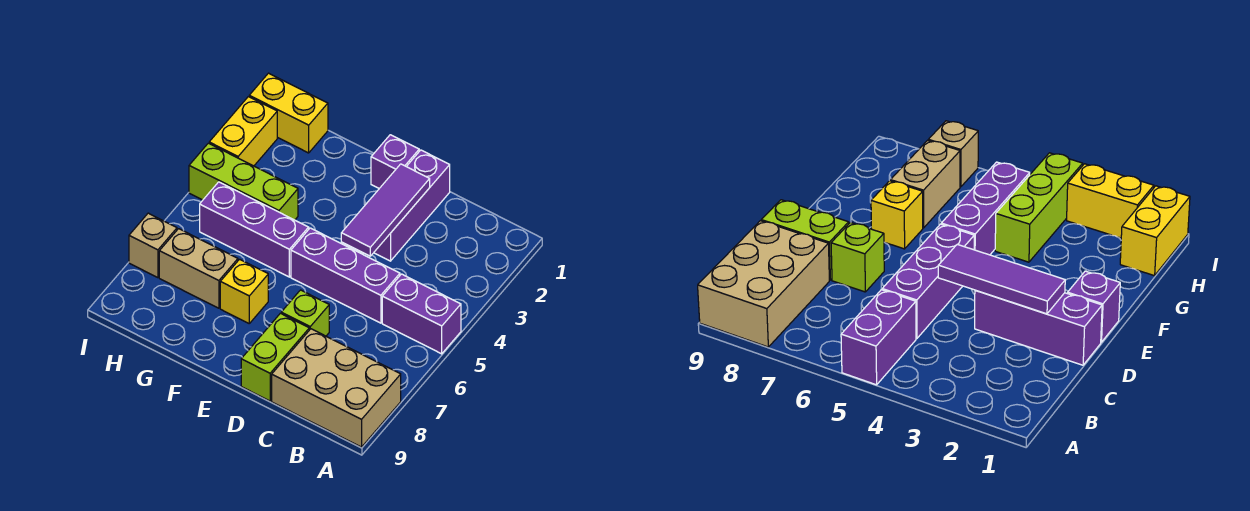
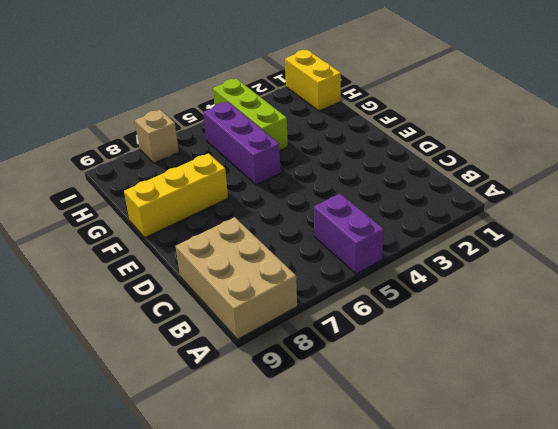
yellow 1x3 brick [124,153,228,237] -> yellow 1x1 brick [220,259,268,323]
none -> purple 1x3 brick [291,228,400,323]
none -> purple 1x3 brick [374,150,450,261]
none -> lime 1x1 brick [281,290,329,336]

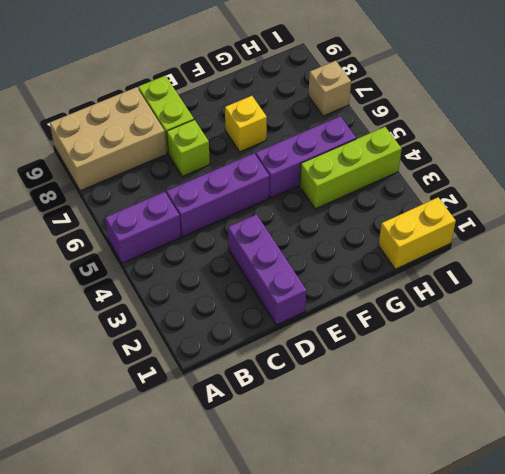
none -> purple 1x1 brick [371,135,419,188]
none -> tan 1x2 brick [159,229,238,308]
none -> yellow 1x2 brick [209,97,277,166]

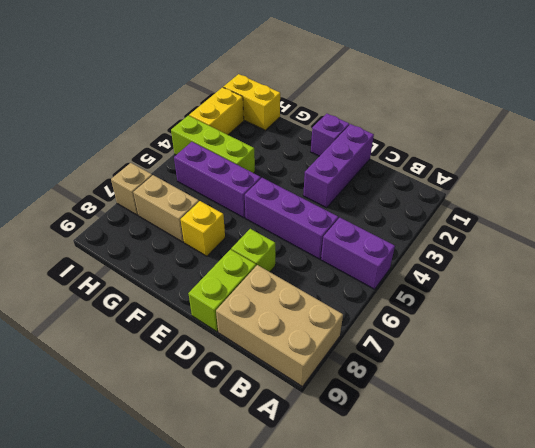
none -> purple 1x3 tile [341,164,430,256]

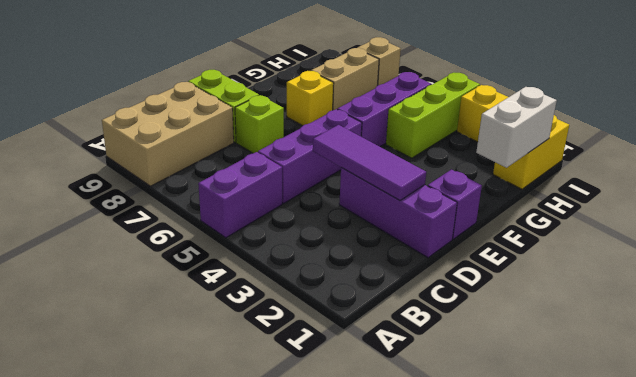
white 1x2 brick [476,87,557,168] -> none

